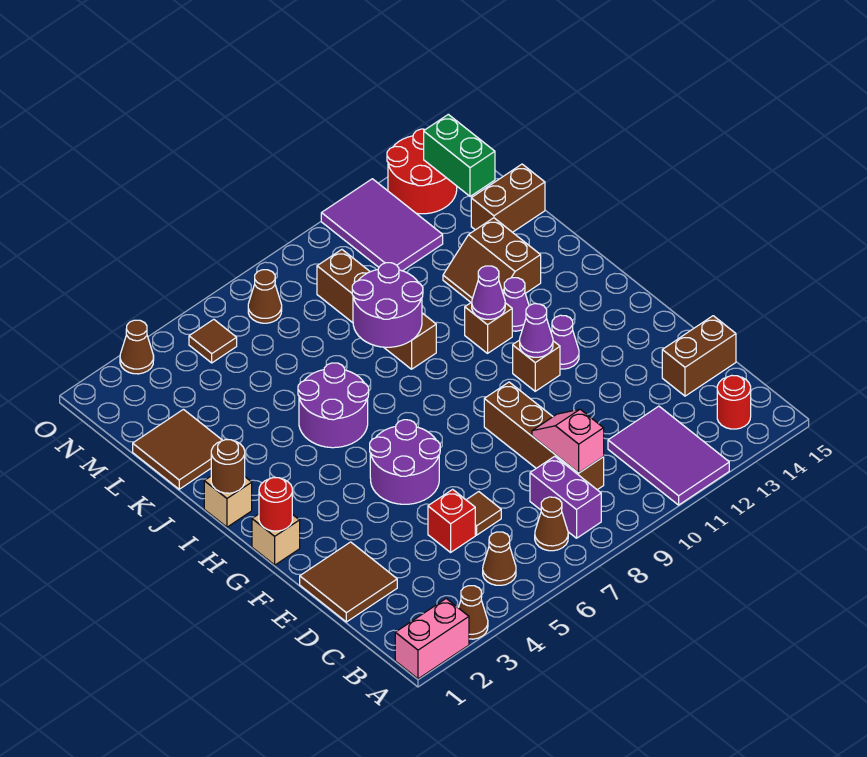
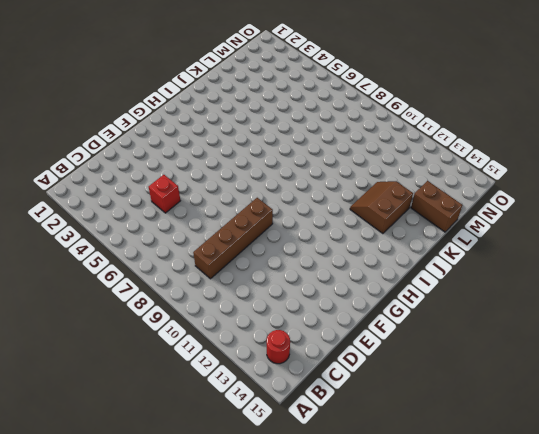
none -> pink 1x2 brick [395,599,469,679]
none -> brown 1x1 cone [459,586,488,639]
none -> purple 2x3 tile [608,406,729,505]
none -> brown 1x1 cone [483,532,516,585]

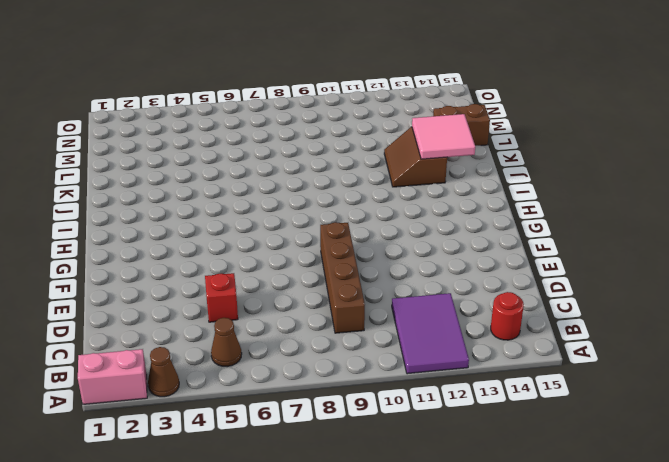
pink 2x2 tile [412,114,475,159] -> none
none -> brown 1x1 cone [535,497,568,551]
none -> purple 1x2 brick [530,456,601,538]
none -> brown 2x2 tile [300,542,397,622]
none -> brown 1x1 tile [467,492,501,535]

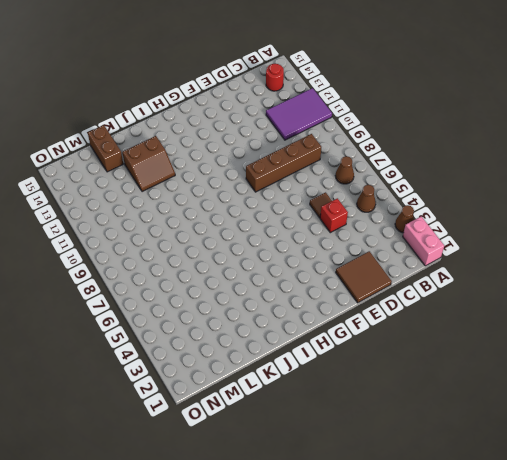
none -> purple 1x2 brick [530,456,601,538]
none -> brown 1x2 brick [662,316,736,396]
none -> purple 2x2 round brick [370,420,440,504]
none -> tan 1x1 brick [252,514,300,565]

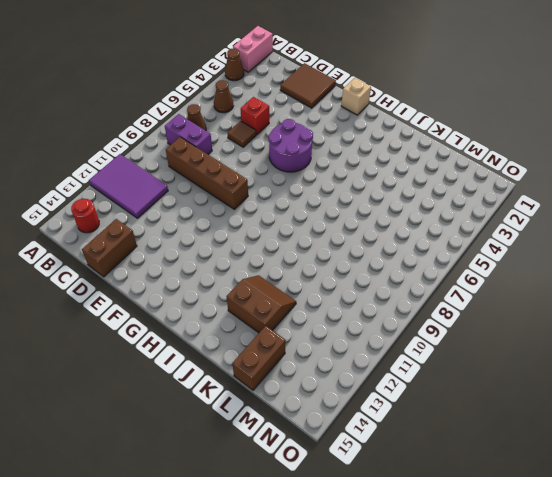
none -> brown 1x1 brick [513,340,560,391]
none -> purple 1x1 cone [551,315,579,369]
none -> tan 1x1 brick [204,476,252,527]
none -> purple 2x2 round brick [298,363,369,448]

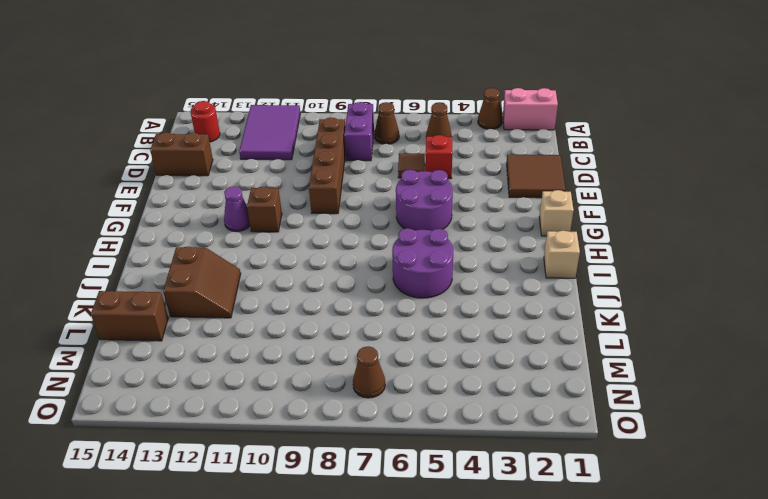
none -> brown 1x1 brick [465,302,512,353]
none -> purple 1x1 cone [503,278,529,331]
none -> brown 1x4 brick [317,250,436,369]
none -> brown 2x2 tile [133,409,223,489]

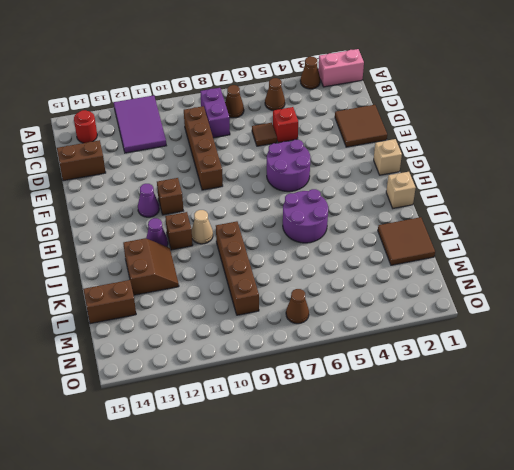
tan 1x1 cone [192,210,213,244] -> none
none -> purple 2x3 tile [321,179,443,271]
none -> brown 1x1 tile [189,319,237,363]
none -> red 2x2 round brick [387,129,457,214]
none -> brown 1x1 cone [120,320,154,374]

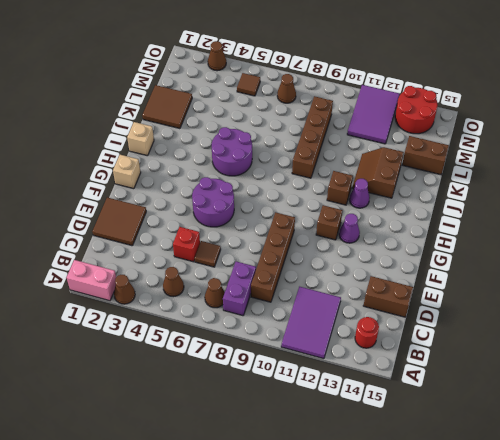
none -> pink 1x2 slope [532,409,604,473]
none -> red 1x1 round brick [259,477,292,531]
none -> purple 1x1 cone [520,304,553,357]
none -> brown 1x1 round brick [211,440,245,493]

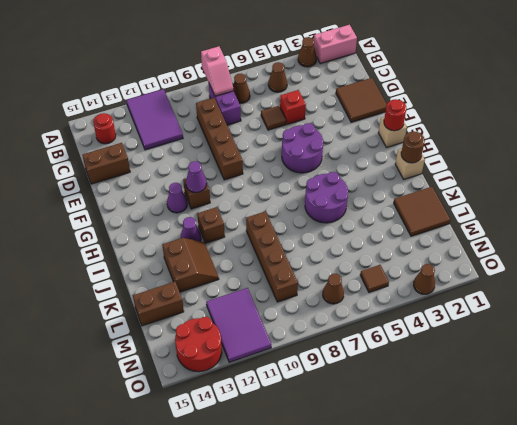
pink 1x2 slope [201,46,234,96] -> pink 1x2 slope moved to [532,409,604,473]
none -> purple 1x1 cone [472,266,505,319]
none -> purple 2x2 round brick [352,263,423,347]
none -> green 1x2 brick [424,114,495,196]

